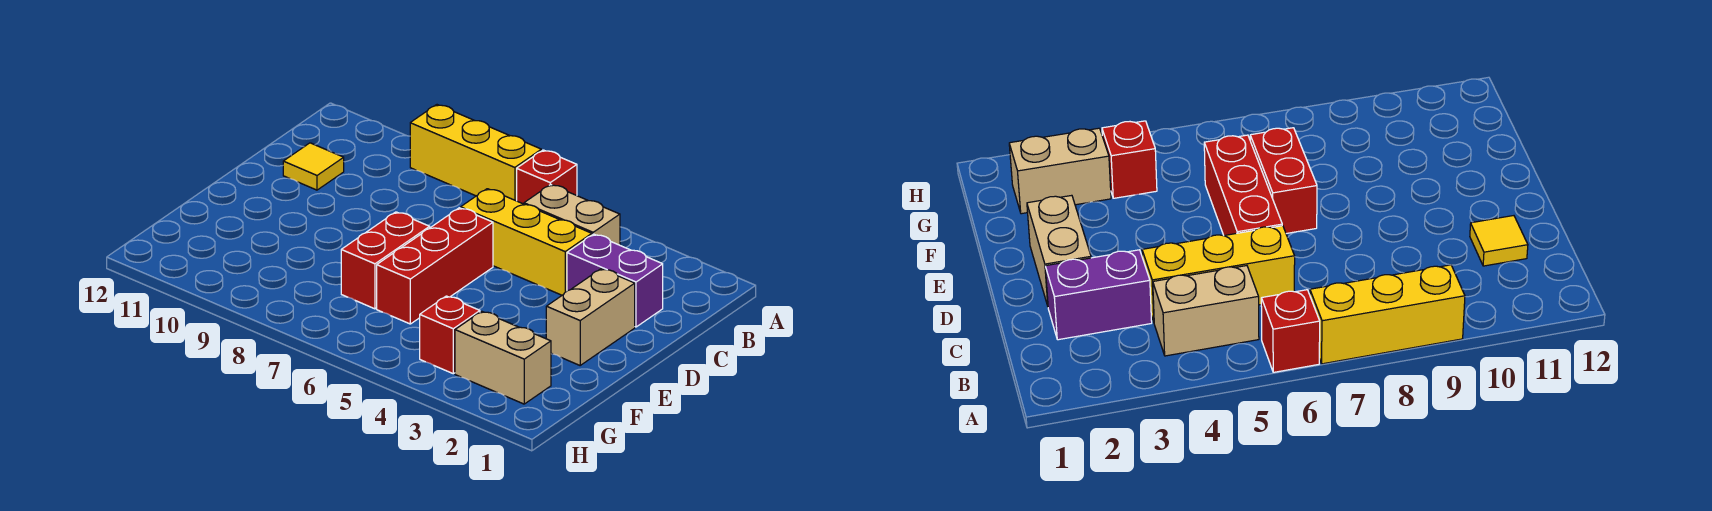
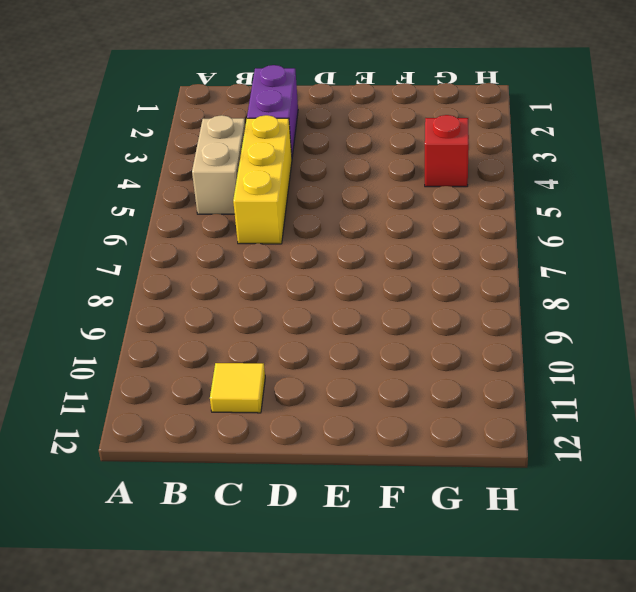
none -> red 1x1 brick [517,150,577,204]
none -> yellow 1x3 brick [410,105,541,201]

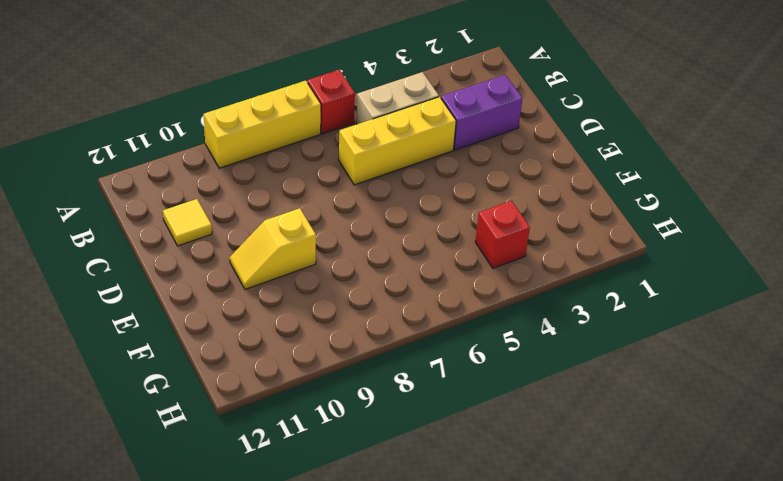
yellow 1x2 slope [230,208,316,289] -> none
none -> tan 1x2 brick [546,269,635,365]
none -> red 1x3 brick [377,208,493,324]

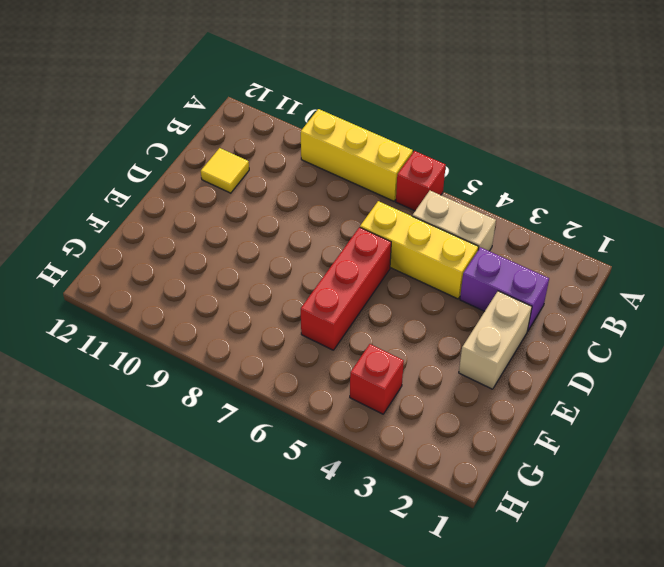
none -> red 1x2 brick [341,212,430,309]
none -> tan 1x2 brick [455,311,551,404]

